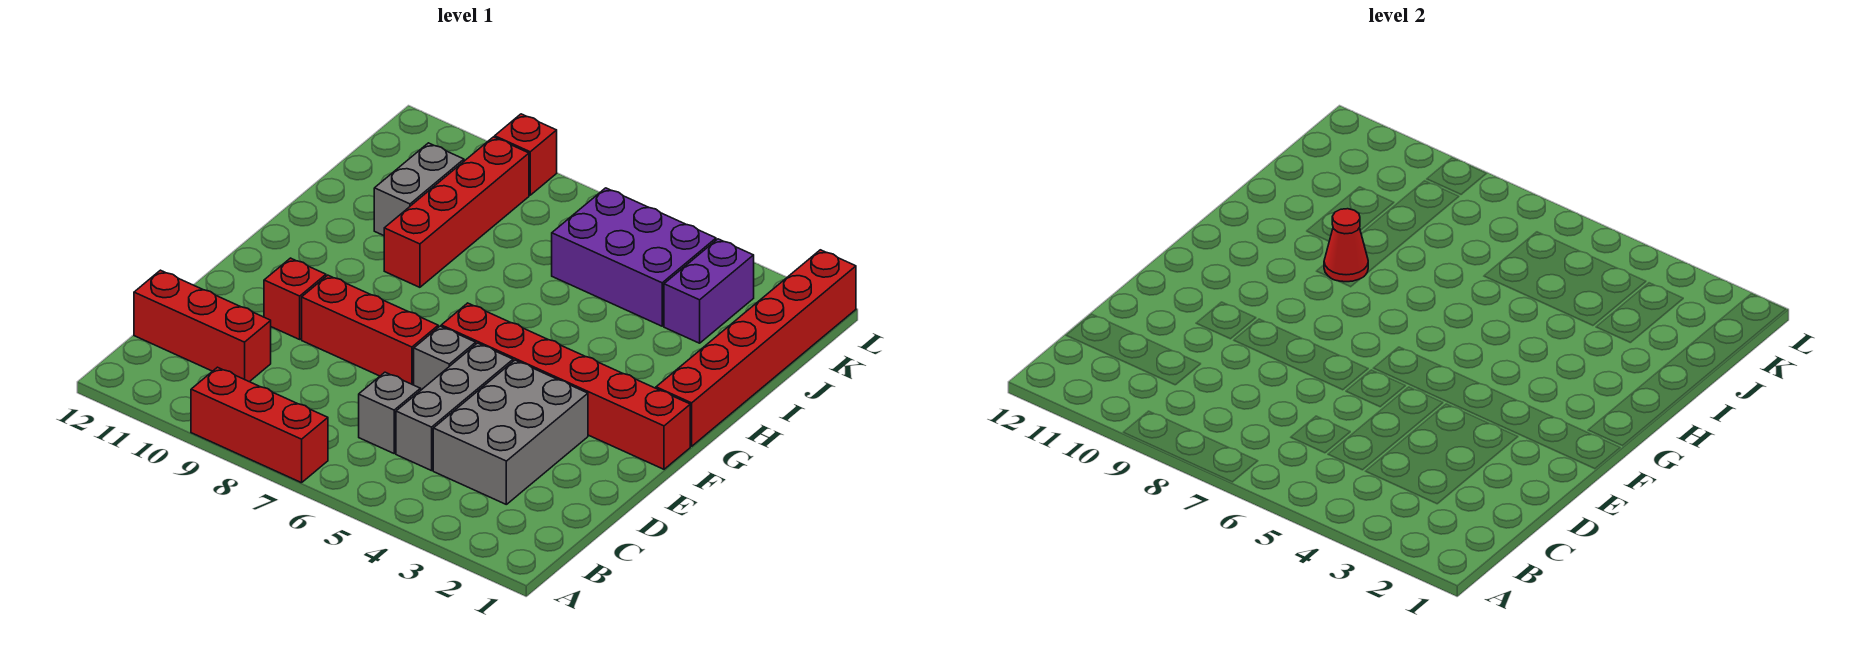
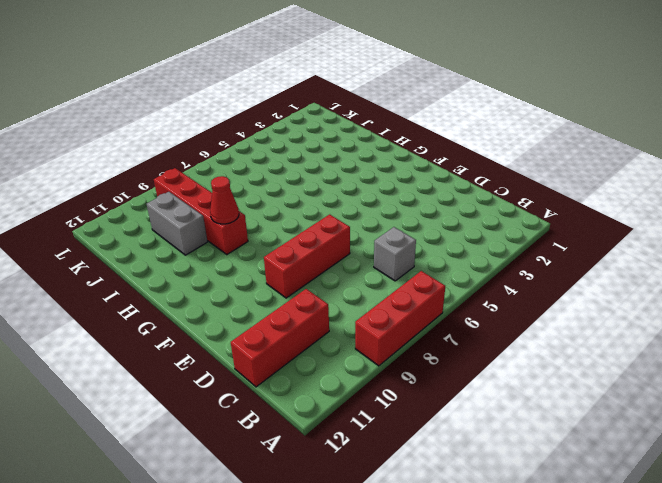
none -> grey 2x3 brick [433,360,588,504]
none -> grey 1x3 brick [396,343,513,471]
none -> grey 1x1 brick [414,326,476,390]

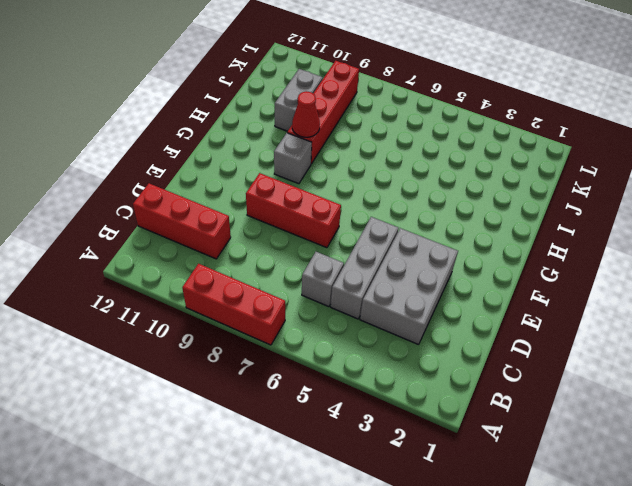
grey 1x1 brick [274,133,312,184] -> grey 1x1 brick moved to [414,326,476,390]
none -> red 1x1 brick [264,258,326,339]
none -> red 1x6 brick [441,303,690,469]
none -> red 1x6 brick [656,250,856,446]

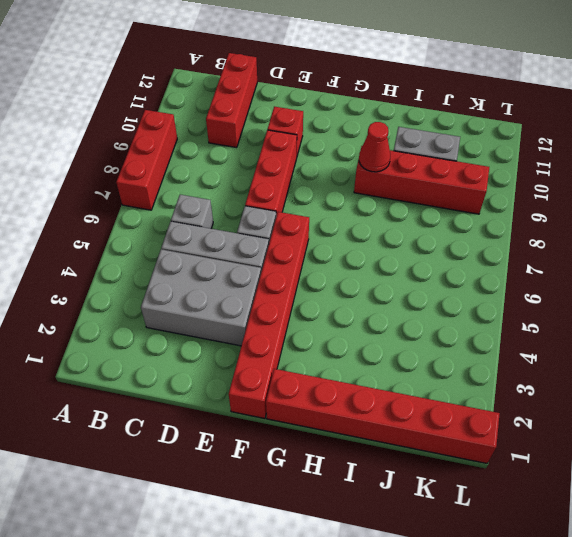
none -> purple 1x2 brick [664,239,754,343]
none -> purple 2x3 brick [552,188,716,326]
none -> red 1x1 brick [495,114,557,195]

